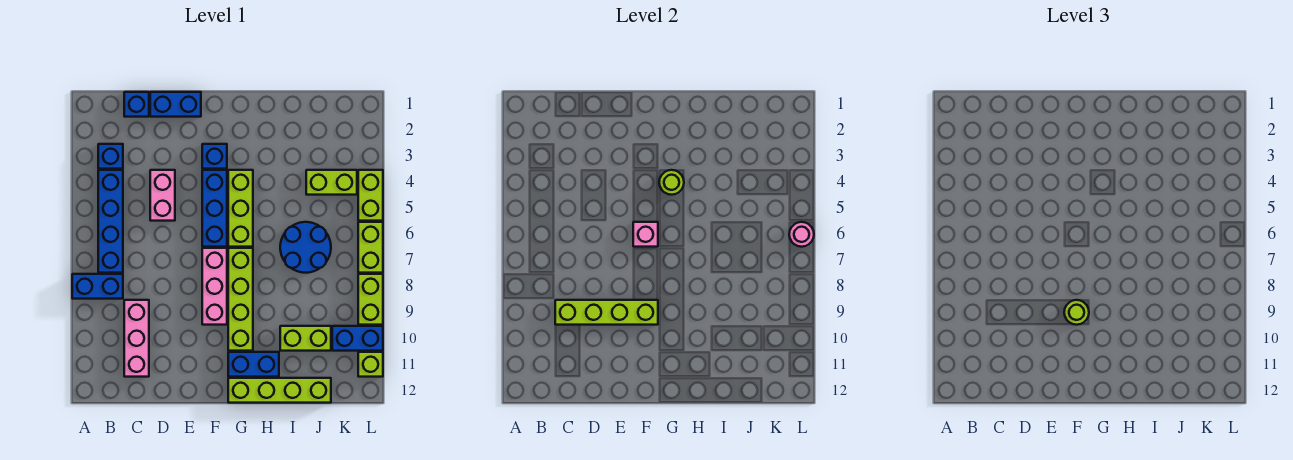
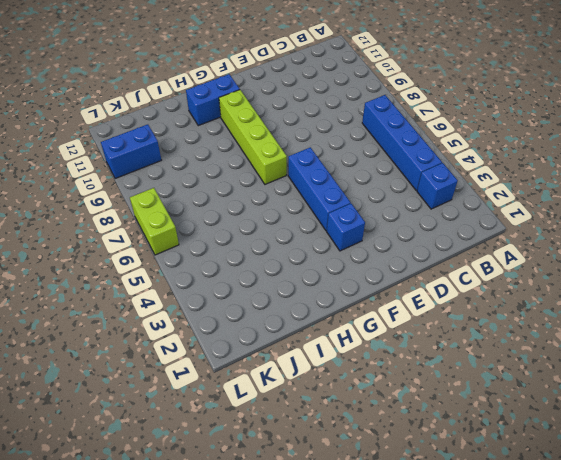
none -> blue 1x2 brick [72,274,123,299]
none -> blue 1x1 brick [124,92,149,117]
none -> pink 1x3 brick [124,300,149,377]

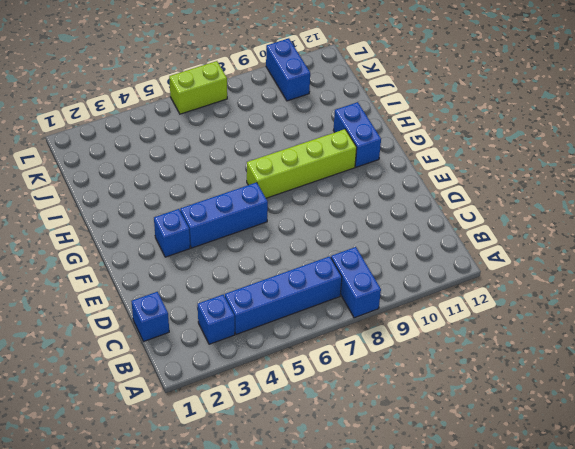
none -> pink 1x3 brick [124,300,149,377]
none -> blue 1x2 brick [150,92,201,117]
none -> pink 1x2 brick [150,170,175,221]

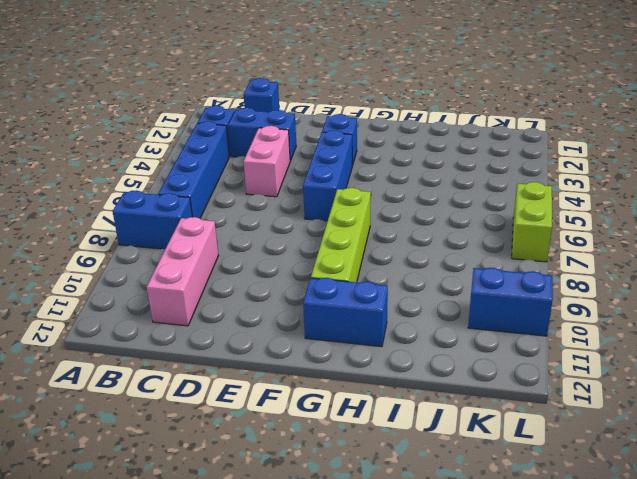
blue 1x2 brick [228,108,296,161] -> blue 1x2 brick moved to [150,92,201,117]
none -> pink 1x3 brick [202,248,227,325]
none -> lime 1x3 brick [228,170,253,247]
none -> lime 1x4 brick [228,378,331,403]

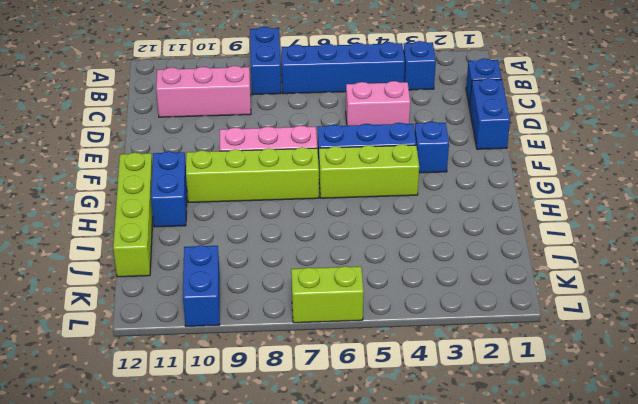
none -> blue 2x2 round brick [280,222,331,273]
none -> lime 1x2 brick [280,326,331,351]
none -> lime 1x2 brick [306,170,357,195]

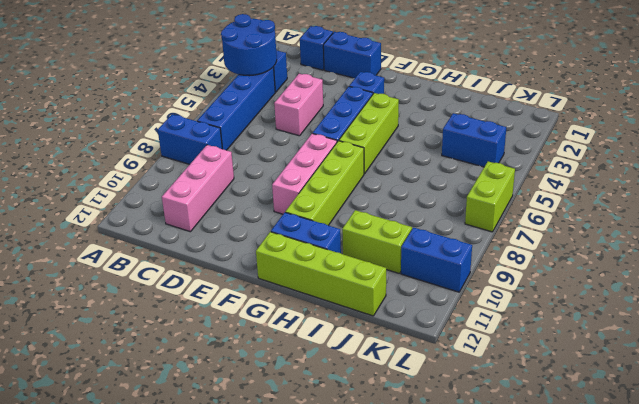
blue 2x2 round brick [221,14,277,76] -> blue 2x2 round brick moved to [280,222,331,273]
blue 1x2 brick [442,113,506,167] -> lime 1x2 brick [306,170,357,195]
none -> lime 1x2 brick [358,170,383,221]
none -> lime 1x2 brick [358,274,383,325]
none -> lime 1x1 brick [358,352,383,377]

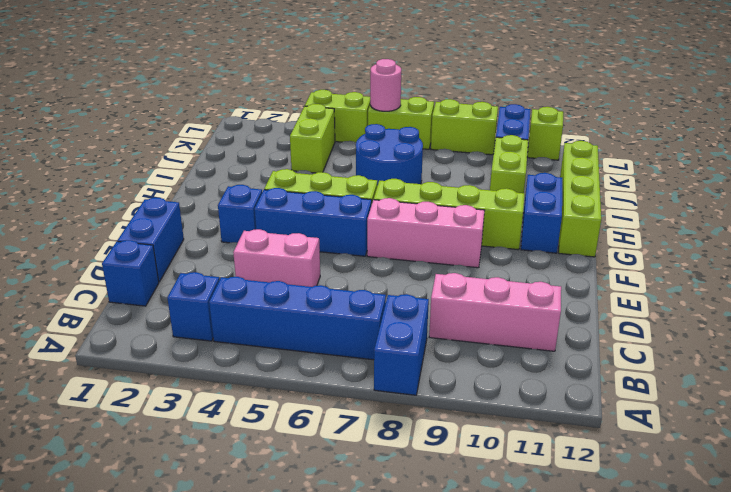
none -> lime 1x4 brick [555,300,658,325]
none -> pink 1x1 brick [633,222,658,247]
none -> lime 1x1 round brick [659,170,684,195]

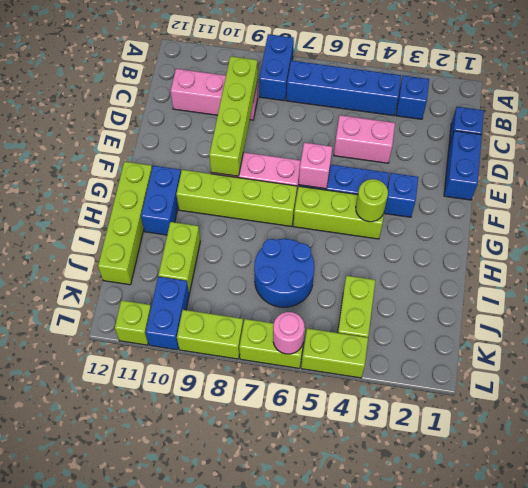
none -> lime 1x1 round brick [1064,300,1089,325]

